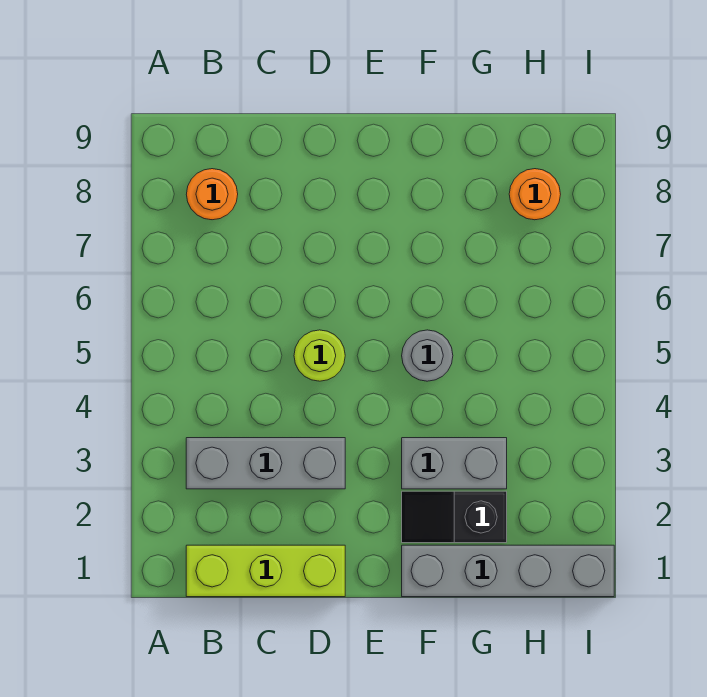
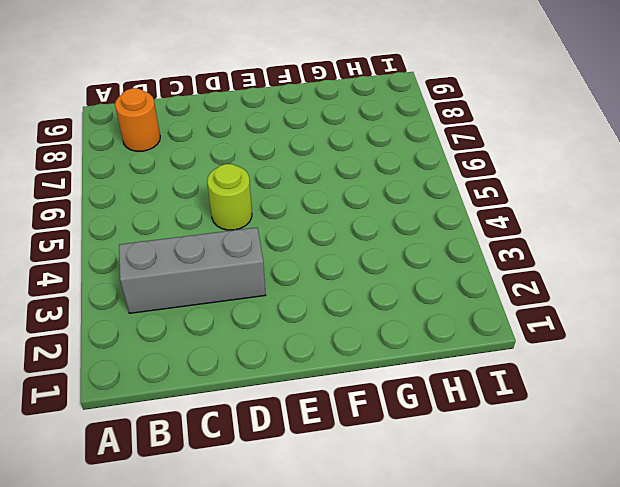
none -> lime 1x3 brick [186,545,345,597]
none -> grey 1x4 brick [402,545,614,597]

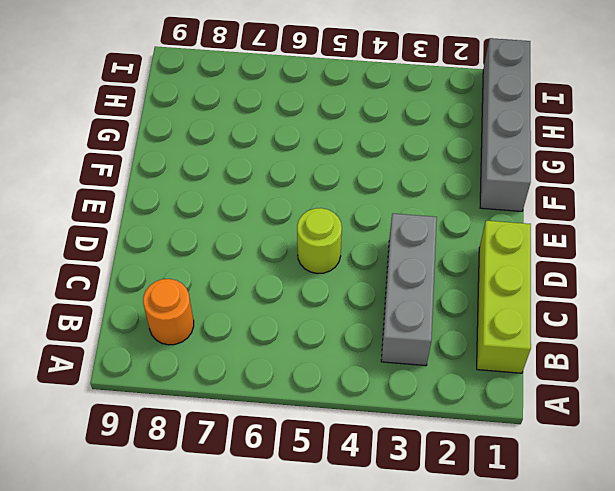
none -> black 1x2 slope [402,491,507,543]
none -> grey 1x2 brick [402,438,507,489]

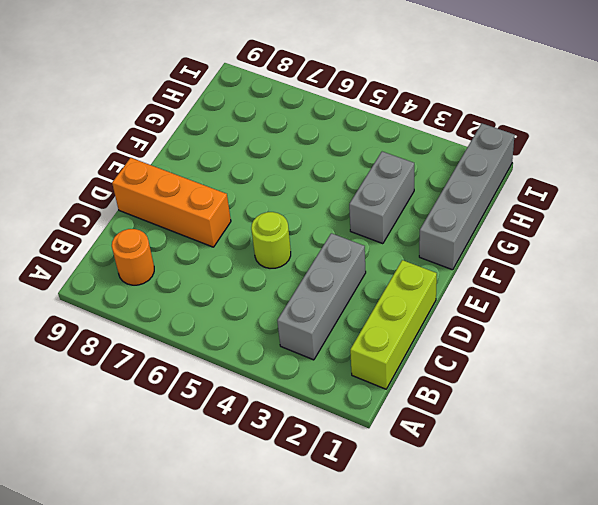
orange 1x3 brick [112,158,231,247] -> none
none -> black 1x2 slope [402,491,507,543]
none -> grey 1x1 round brick [402,330,453,381]

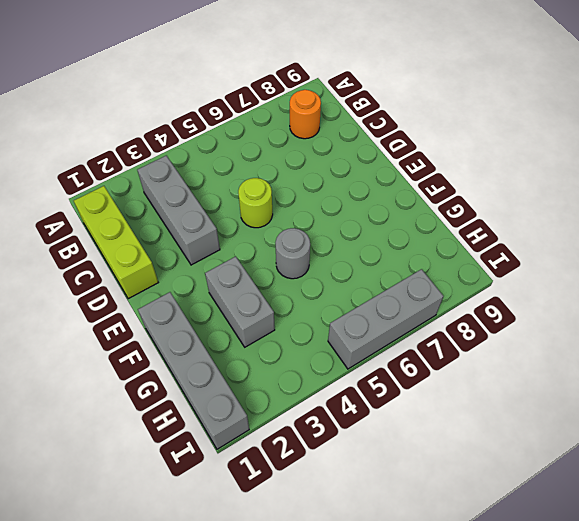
grey 1x3 brick [328,269,443,369] -> none
none -> black 1x2 slope [402,491,507,543]
none -> orange 1x1 round brick [509,169,561,220]

